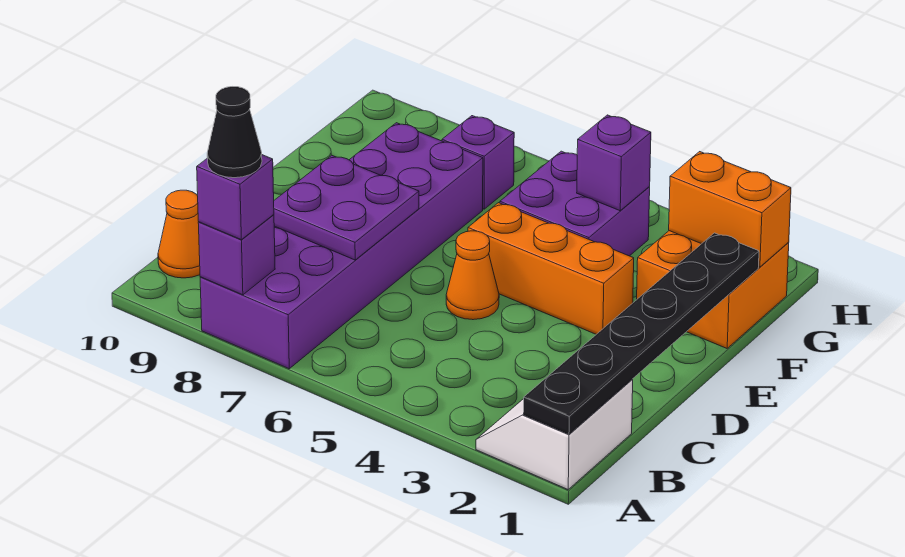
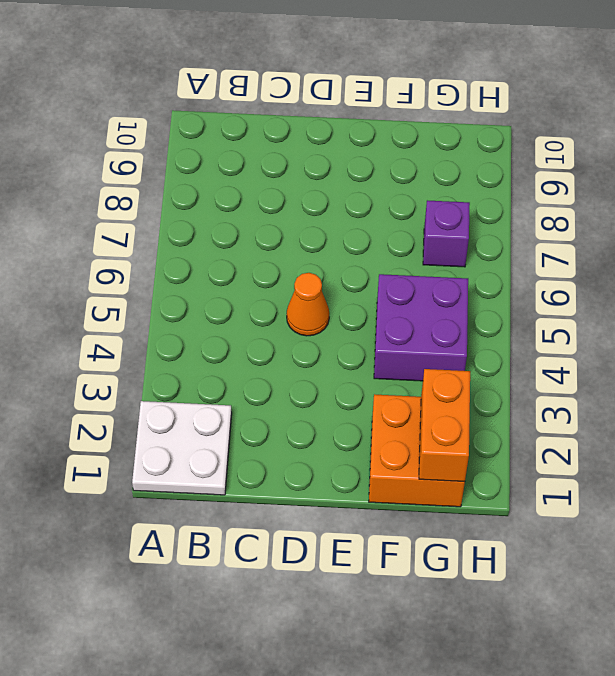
white 2x2 plate [132,401,232,495] -> white 2x2 slope [476,379,633,489]
none -> purple 2x6 brick [200,123,483,369]
none -> orange 1x1 cone [158,190,200,278]
none -> orange 1x3 brick [468,203,634,334]

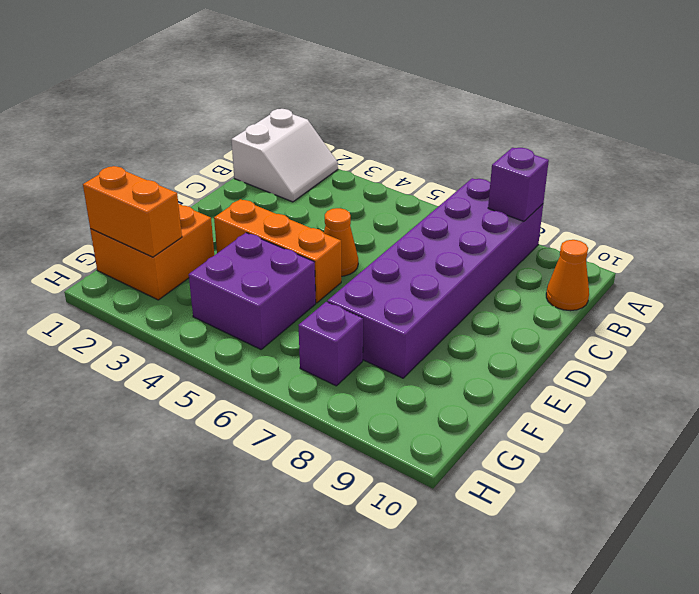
none -> black 1x6 plate [524,233,759,434]
none -> purple 2x2 plate [274,155,419,260]
none -> purple 1x1 brick [577,115,651,211]

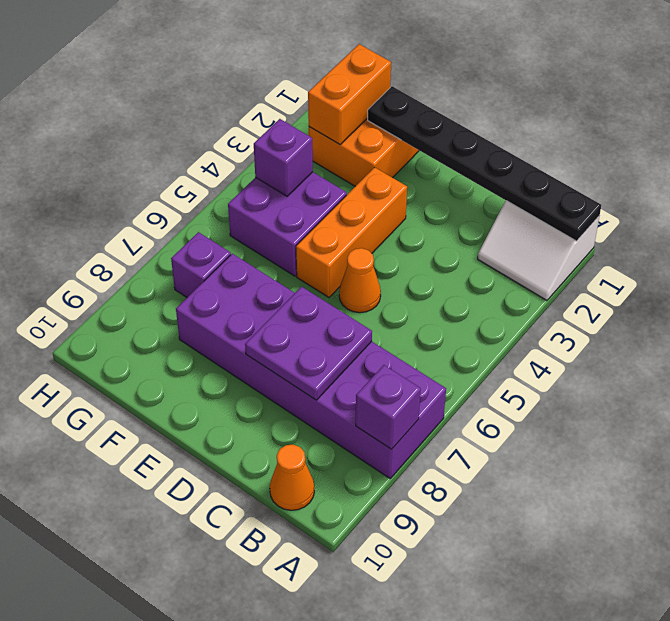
none -> purple 1x1 brick [197,155,274,240]
none -> black 1x1 cone [207,87,262,178]

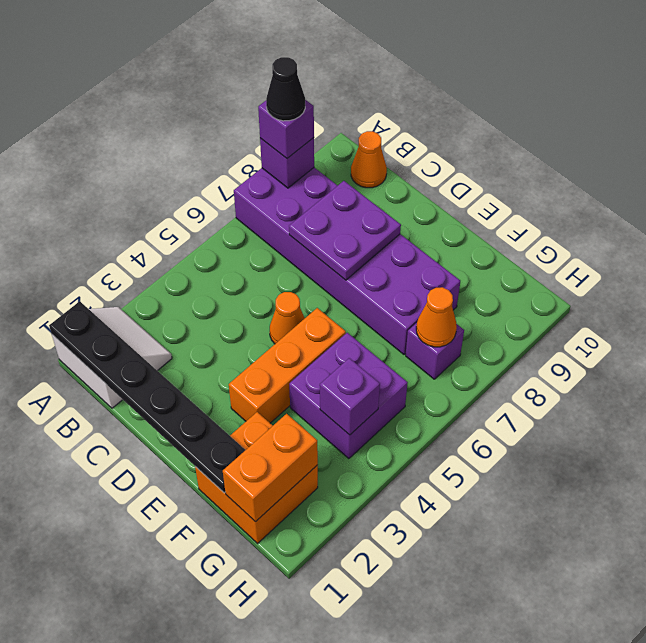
orange 1x1 cone [416,287,457,347] -> none

